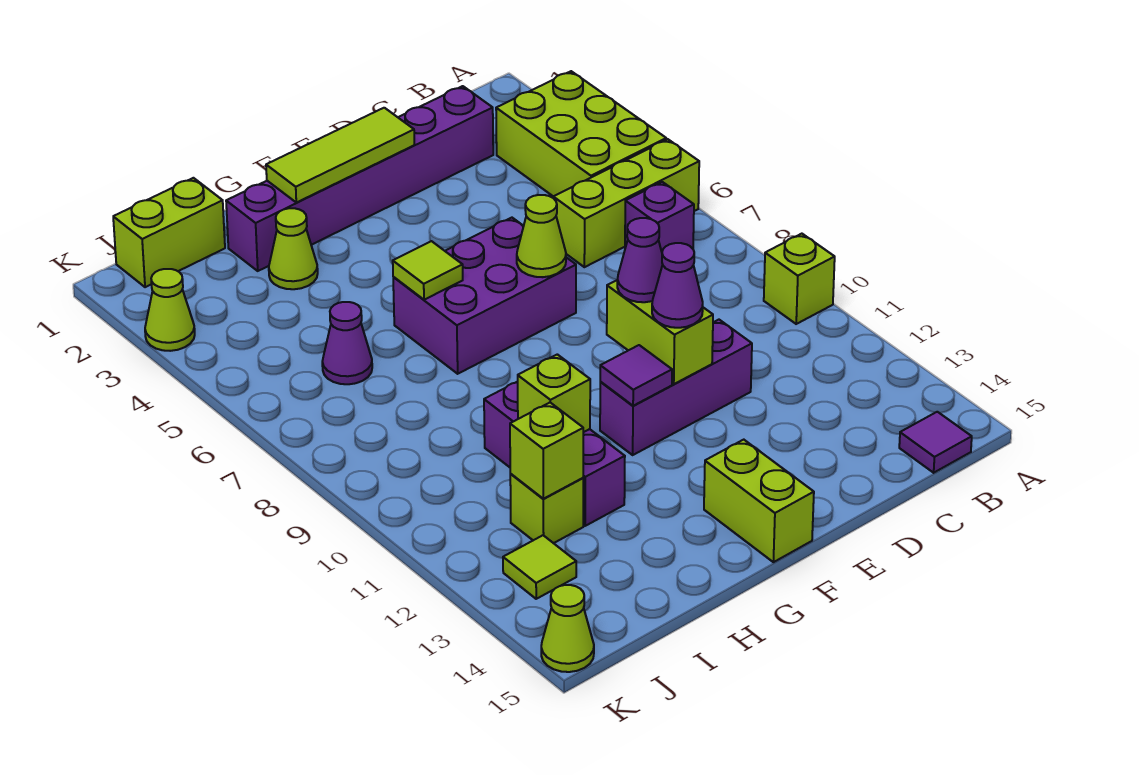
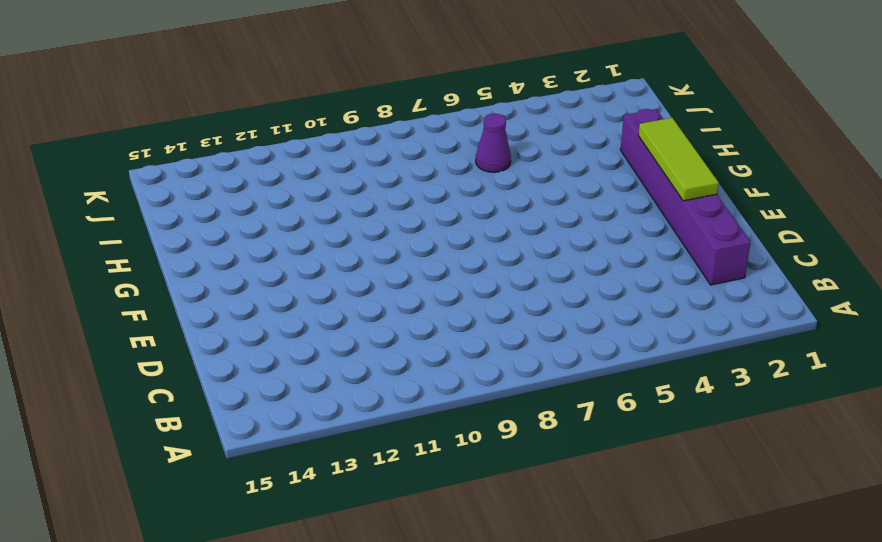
none -> lime 2x3 brick [496,71,666,196]
none -> lime 1x3 brick [553,139,699,267]
none -> lime 1x1 brick [764,234,835,324]

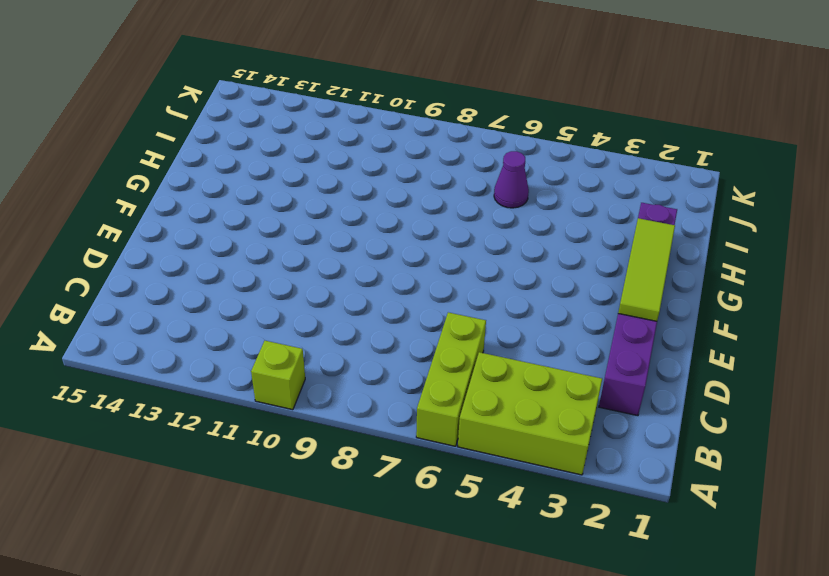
none -> purple 1x1 brick [625,182,694,251]
none -> purple 1x1 tile [899,412,972,473]
none -> purple 1x3 brick [600,320,752,455]

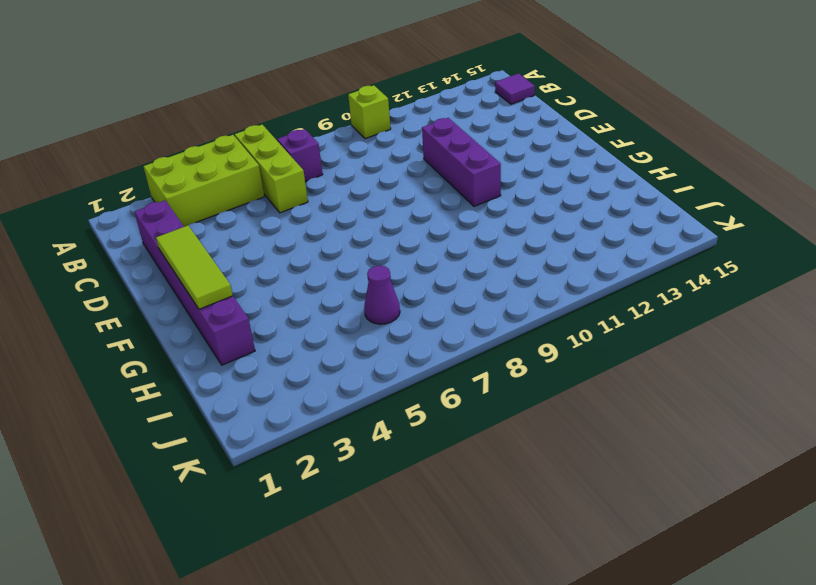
none -> purple 2x3 brick [393,218,576,374]
none -> lime 1x2 brick [704,440,814,562]
none -> lime 1x1 cone [269,208,318,289]

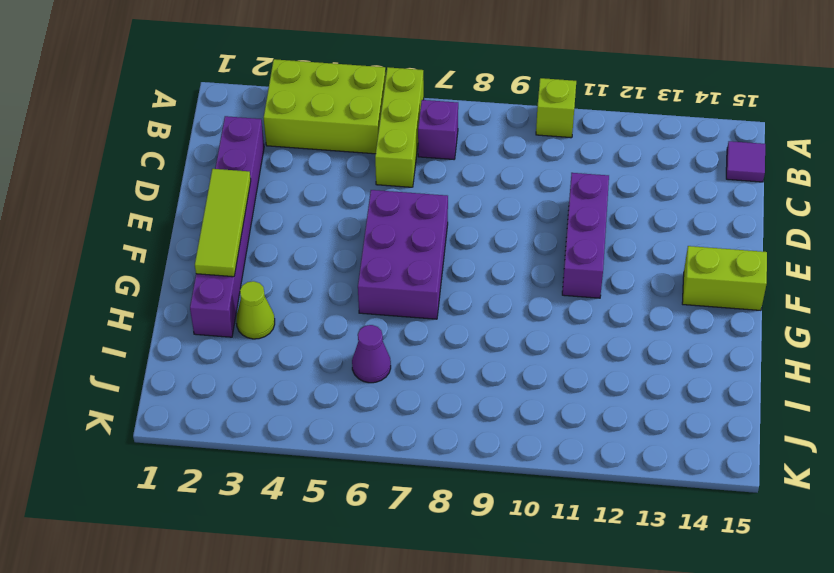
none -> purple 1x3 brick [484,382,625,526]
none -> lime 1x2 brick [113,178,225,287]
none -> lime 1x1 brick [510,474,583,543]

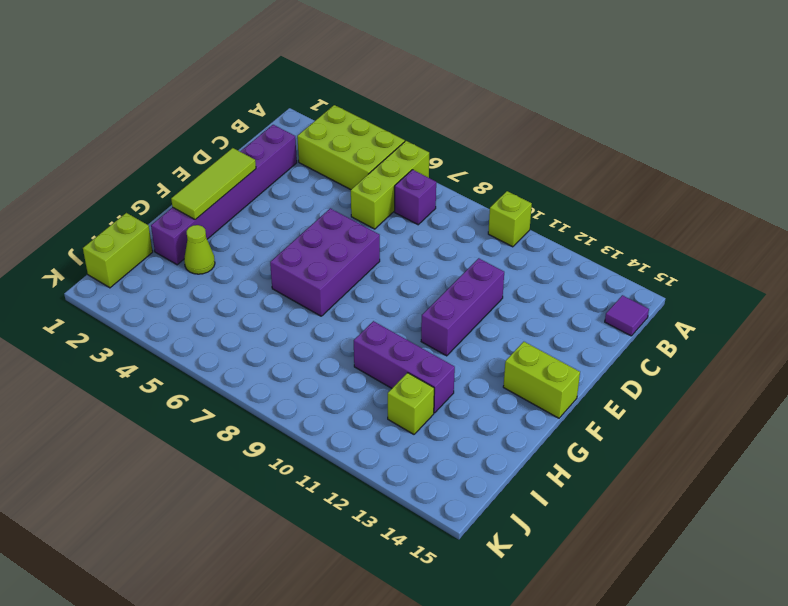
none -> purple 1x1 cone [322,302,372,384]
none -> lime 1x1 tile [503,535,576,599]
none -> lime 1x1 cone [145,269,195,351]

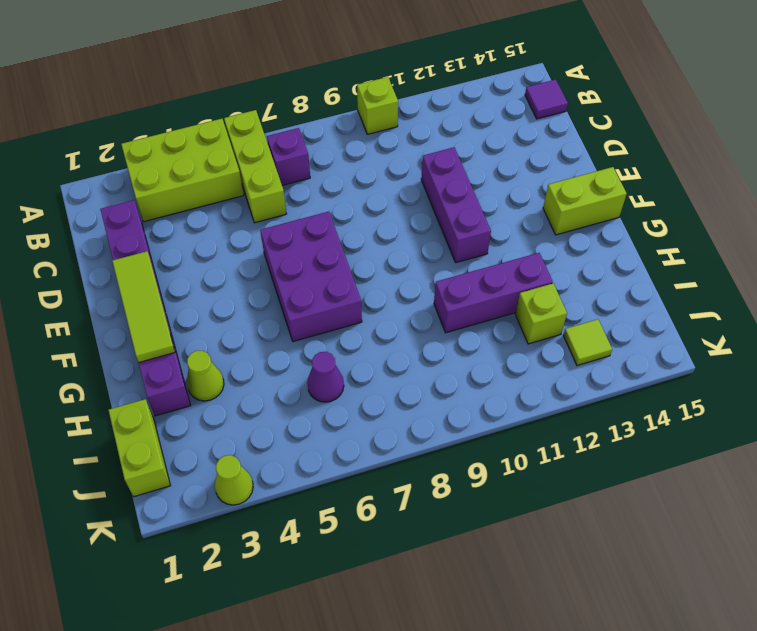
none -> lime 1x1 cone [541,585,594,672]
none -> lime 1x1 cone [517,195,566,277]
none -> lime 1x2 brick [607,280,713,384]

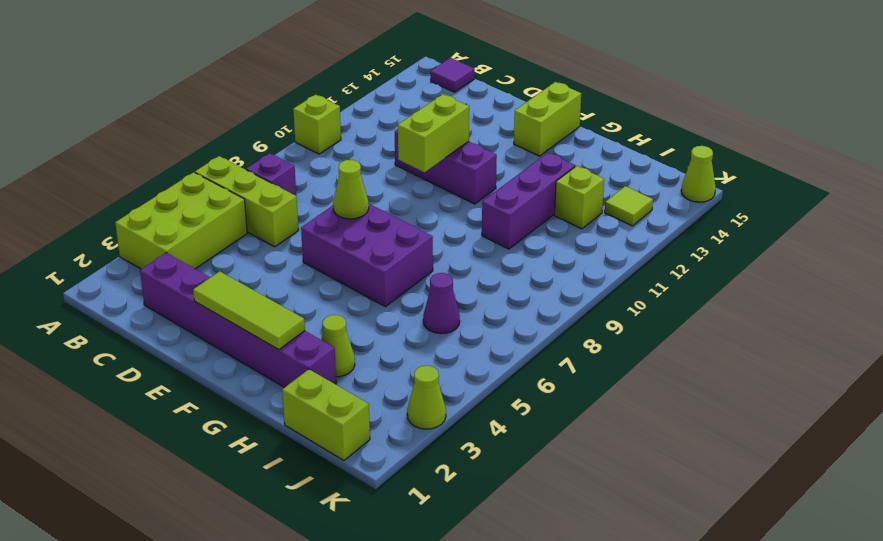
none -> purple 1x1 tile [600,345,672,406]
none -> lime 1x1 tile [393,241,463,300]
none -> lime 1x1 brick [518,354,590,432]

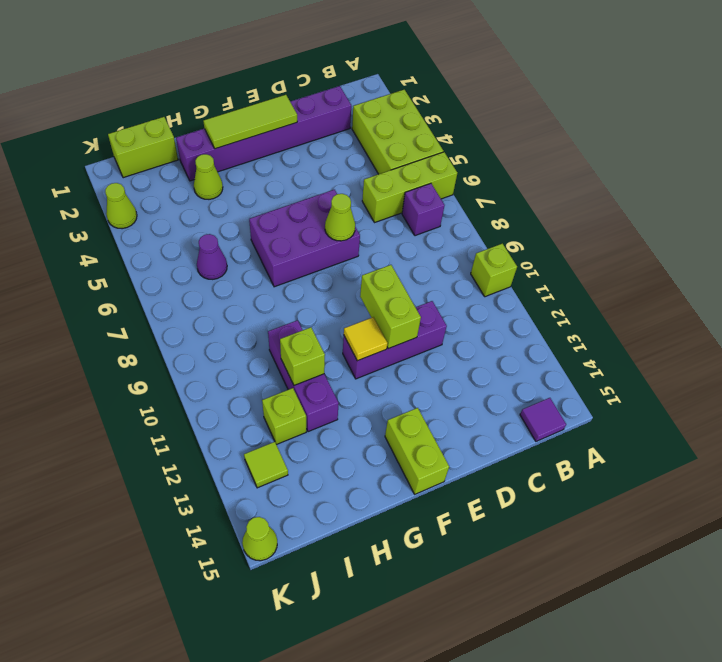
yellow 1x1 tile [344,317,387,361] -> purple 1x1 tile [600,345,672,406]
none -> lime 1x1 tile [393,241,463,300]
none -> lime 1x1 brick [510,403,583,499]
none -> purple 1x1 cone [617,218,663,302]

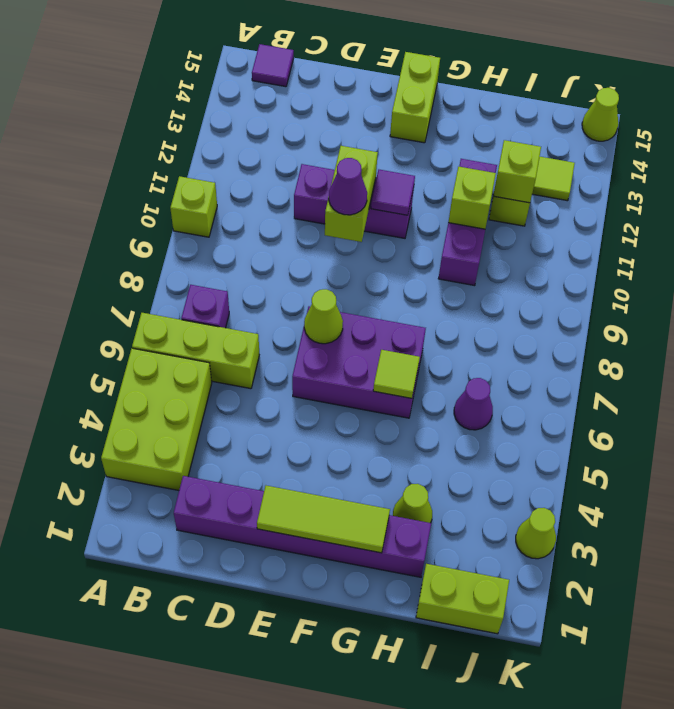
none -> purple 1x1 cone [652,243,703,328]

